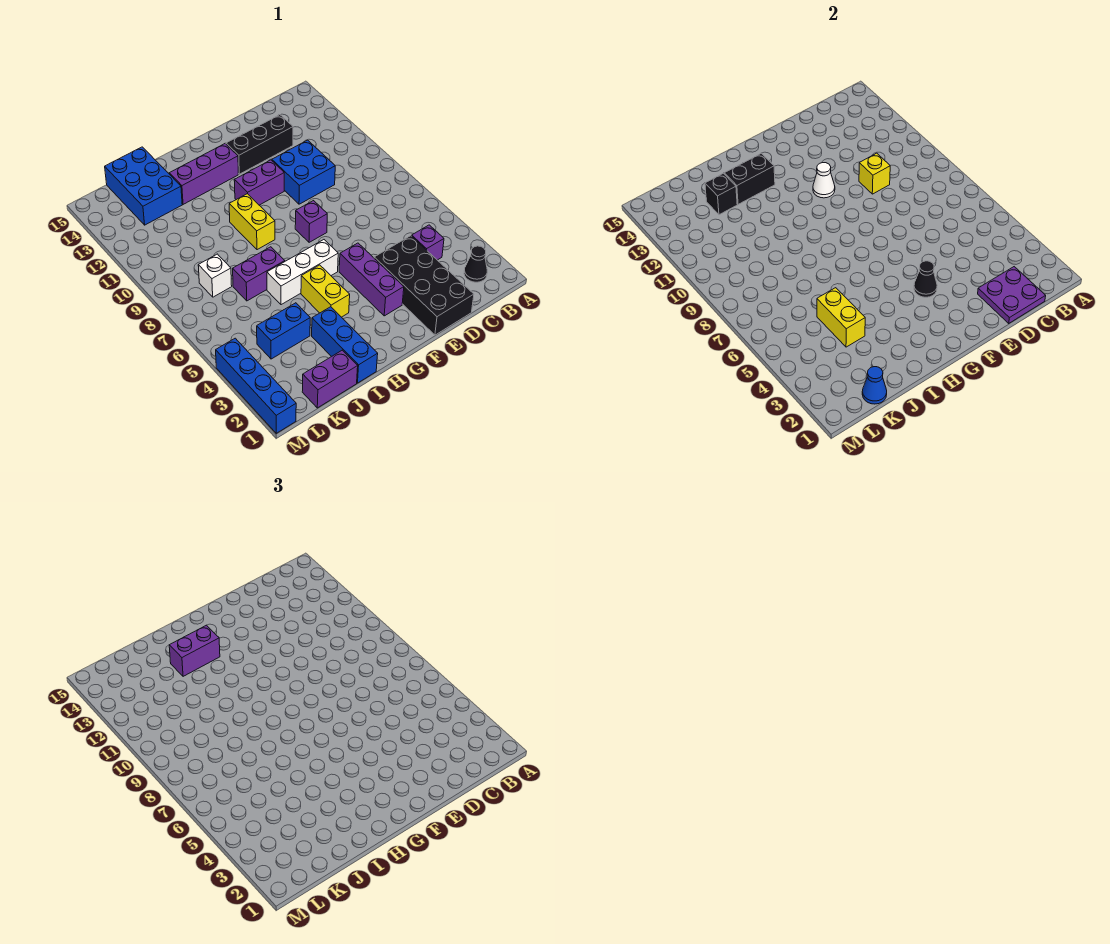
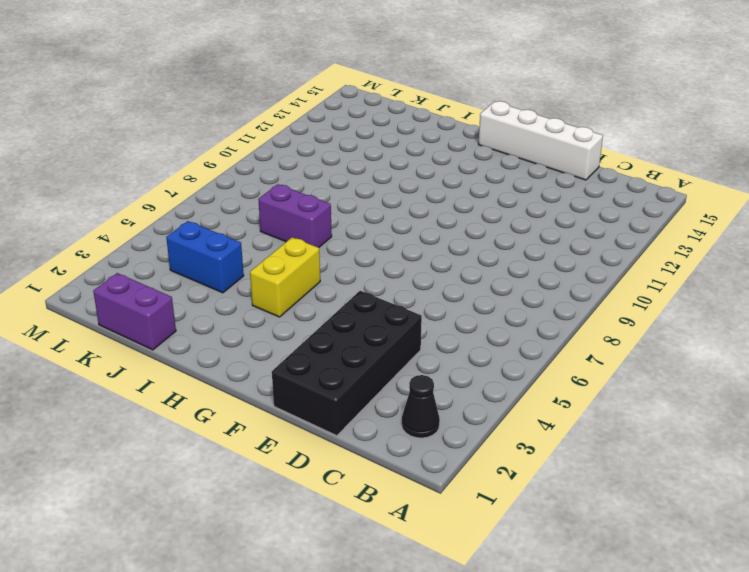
white 1x4 brick [479,101,603,180] -> none
none -> purple 1x1 brick [412,225,444,260]
none -> blue 2x2 brick [272,140,335,204]
none -> black 1x3 brick [226,115,293,174]

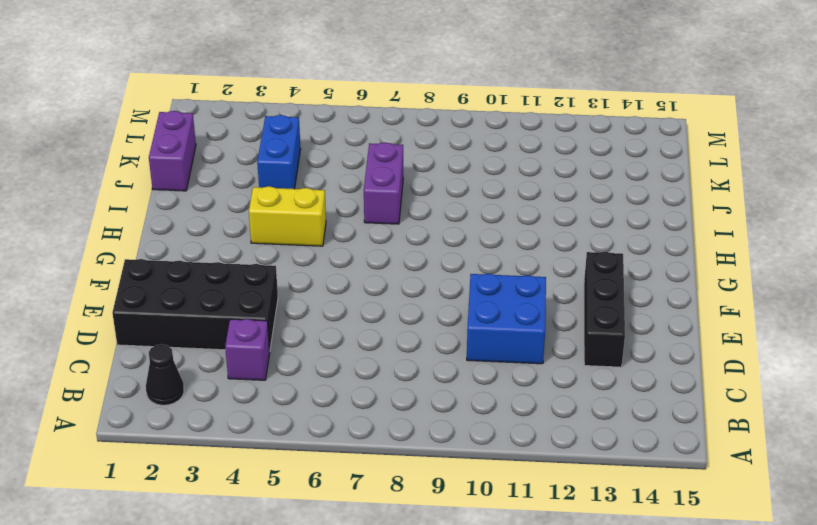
none -> purple 1x3 brick [339,243,404,316]
none -> purple 1x1 brick [295,201,327,242]
none -> purple 1x2 brick [234,160,284,205]

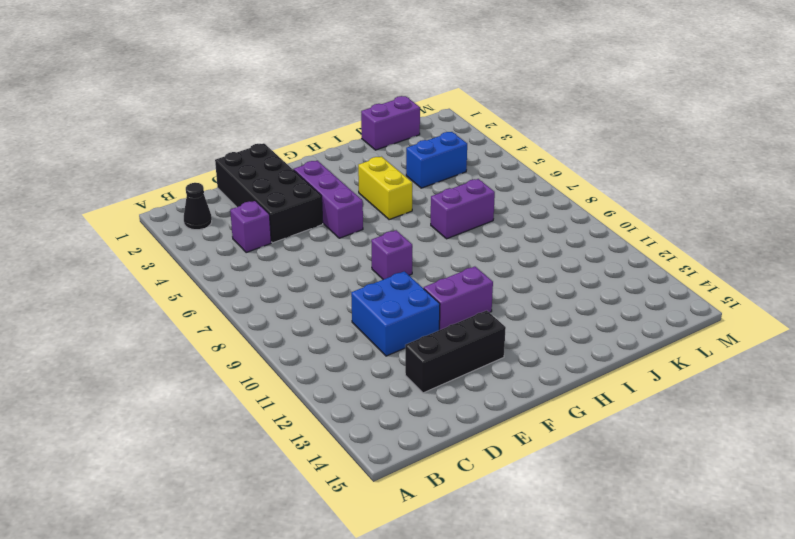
none -> white 1x3 brick [267,240,338,305]
none -> purple 1x3 brick [169,144,238,204]
none -> yellow 1x2 brick [229,194,275,250]

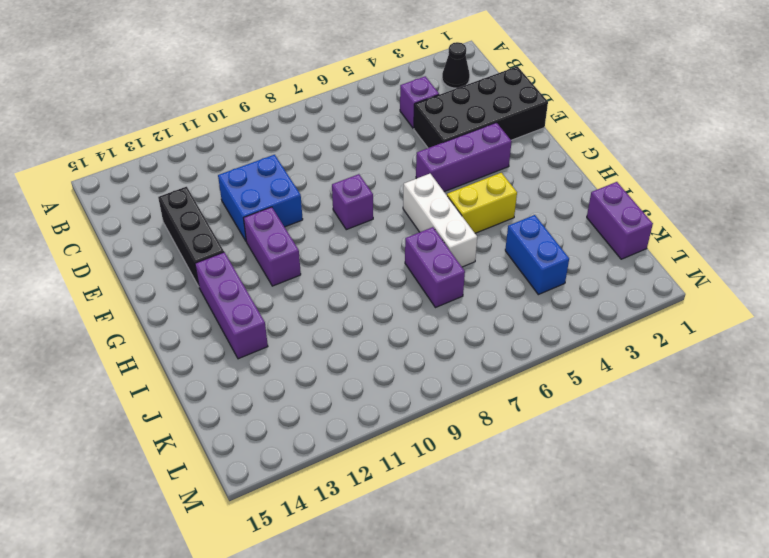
none -> yellow 1x2 brick [229,194,275,250]
none -> blue 1x3 brick [312,307,378,383]
none -> blue 2x3 brick [105,147,182,225]

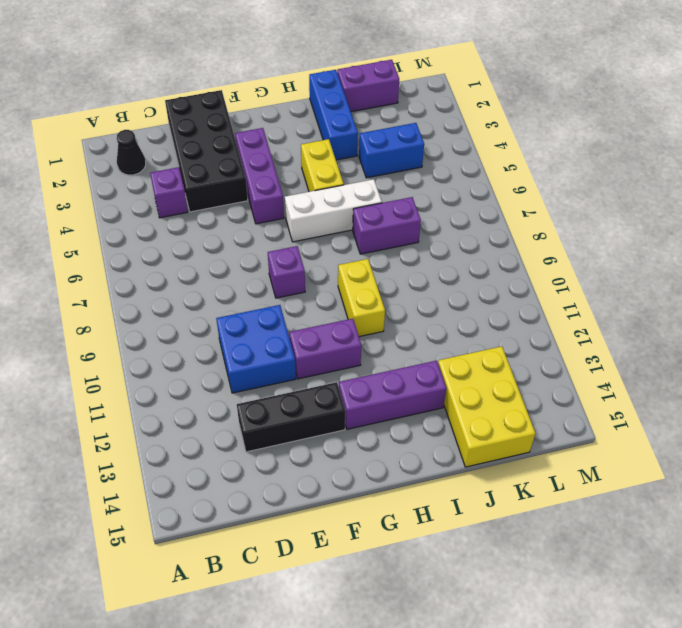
yellow 2x3 brick [438,346,536,467] -> blue 2x3 brick [105,147,182,225]
none -> white 1x1 brick [198,254,232,297]
none -> blue 1x4 brick [216,338,296,433]
none -> purple 2x2 plate [978,267,1046,323]

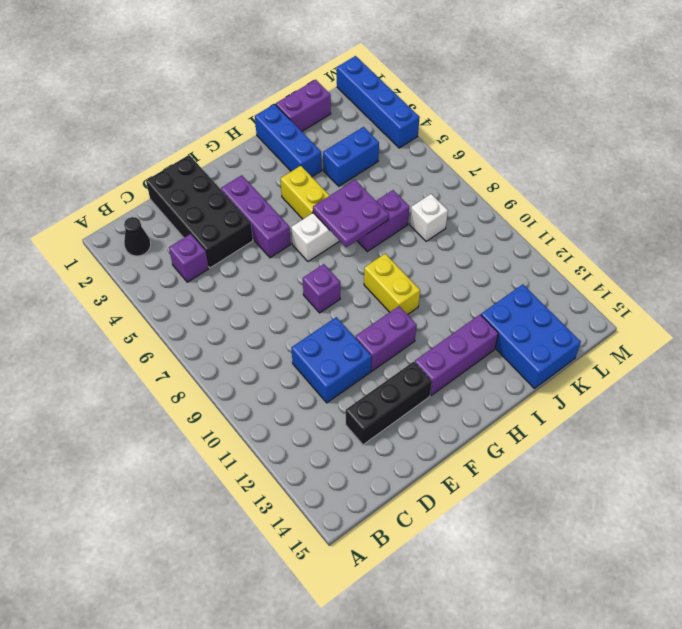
purple 2x2 plate [313,180,389,247] -> purple 2x2 plate moved to [978,267,1046,323]
none -> yellow 1x1 brick [859,153,890,194]
none -> black 1x1 cone [914,261,937,297]
none -> white 1x1 cone [813,163,835,198]

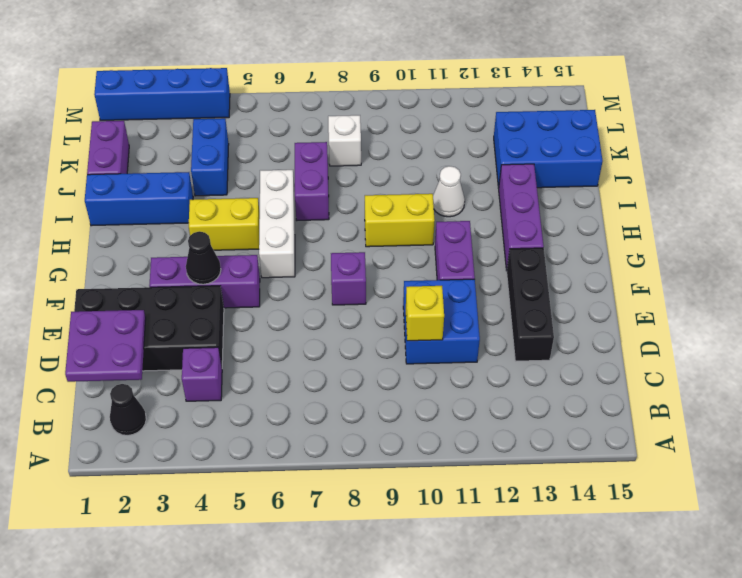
white 1x1 cone [433,166,465,217] -> white 1x1 cone moved to [813,163,835,198]
none -> black 1x2 brick [724,153,775,204]
none -> yellow 1x2 brick [817,288,865,347]
none -> black 1x1 brick [705,173,737,215]

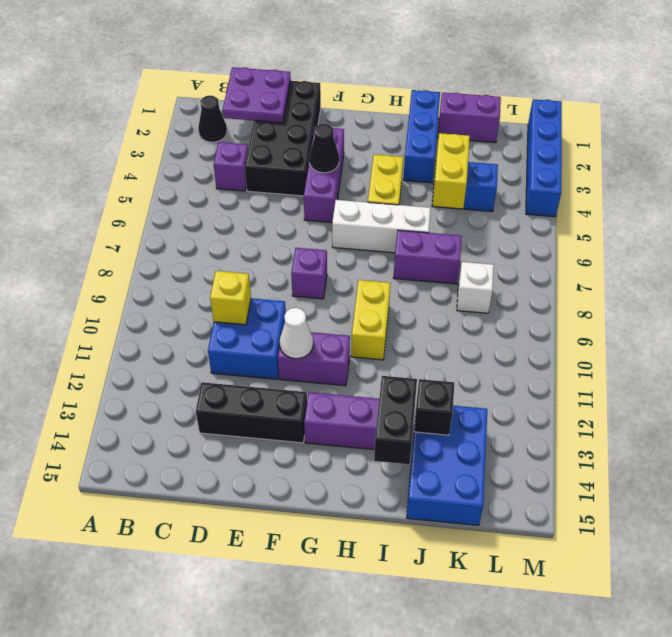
black 1x2 brick [374,376,417,464] -> black 1x2 brick turned to [724,153,775,204]
none -> blue 1x1 cone [862,367,887,404]
none -> purple 1x2 brick [169,625,220,676]

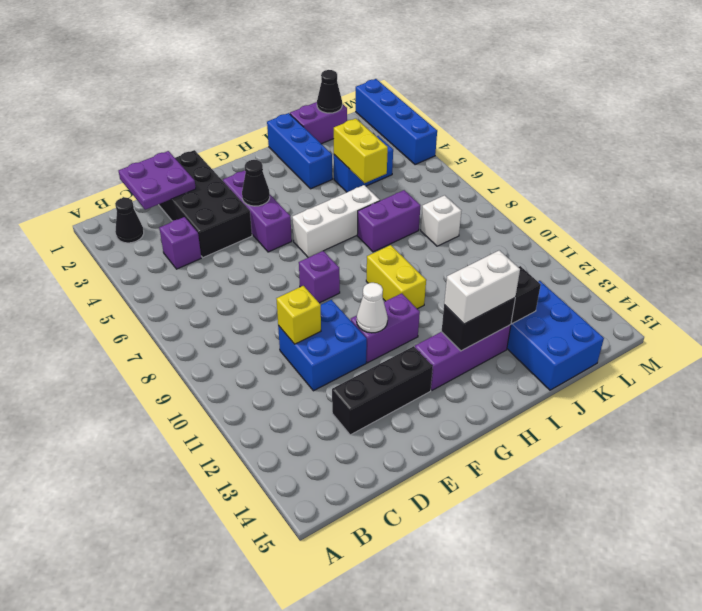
white 1x2 brick [444,250,520,324] -> purple 1x2 brick [169,625,220,676]
black 1x1 cone [317,70,342,113] -> blue 1x1 cone [862,367,887,404]
none -> yellow 1x2 brick [301,265,350,317]

